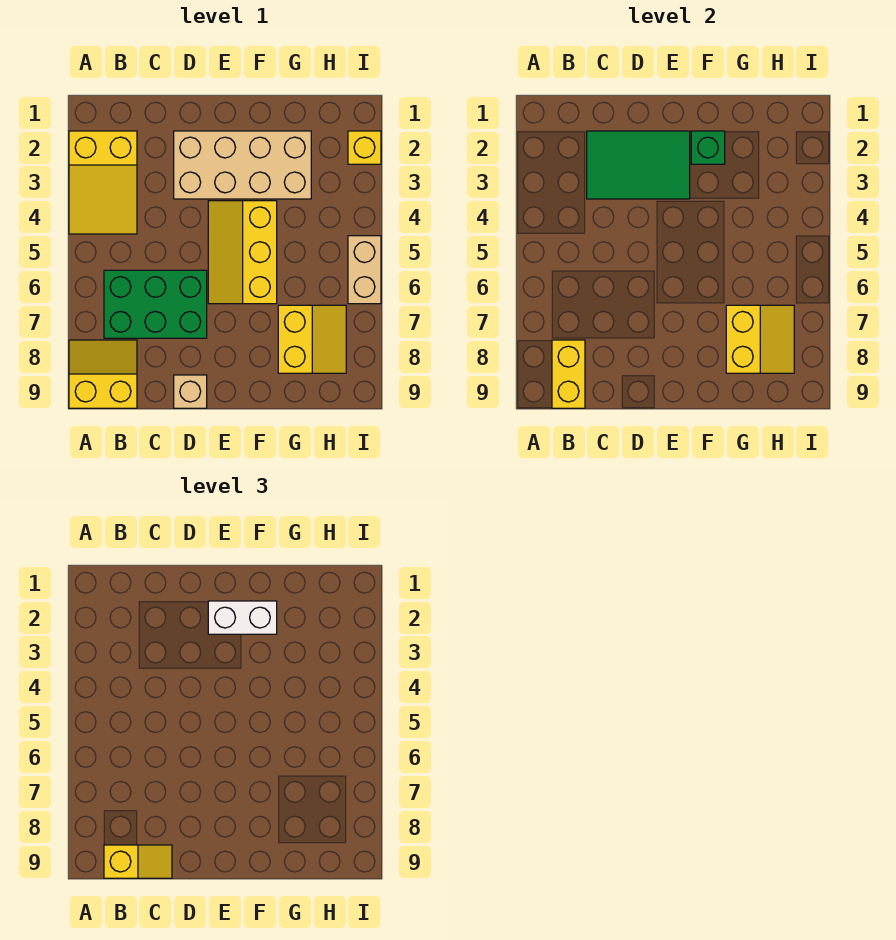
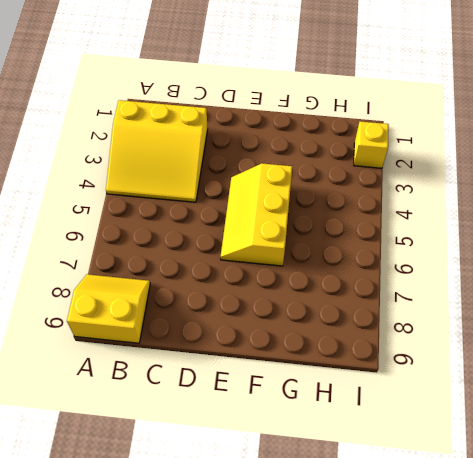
yellow 3x3 slope [106,100,208,202] -> yellow 2x3 slope [69,131,137,234]
none -> green 2x3 brick [104,270,207,338]
none -> tan 2x4 brick [174,131,311,199]
none -> tan 1x1 brick [174,375,207,408]

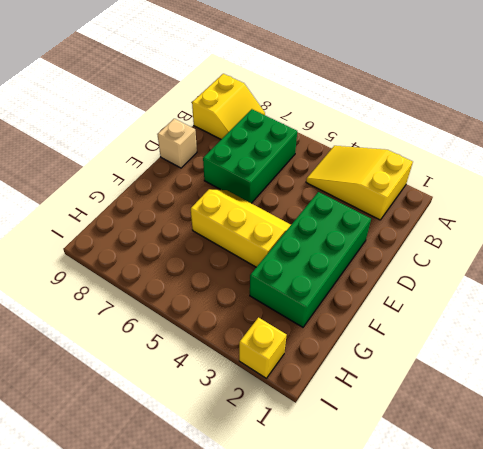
green 2x4 brick [250,192,371,327] -> tan 2x4 brick [174,131,311,199]
none -> yellow 2x2 slope [278,305,346,373]
none -> tan 1x2 brick [348,236,381,304]
none -> yellow 1x2 brick [552,340,585,408]

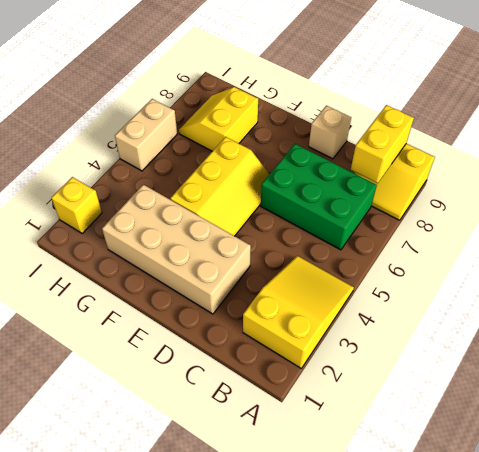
none -> green 2x3 tile [587,131,690,199]
none -> green 1x1 brick [691,131,725,164]
none -> yellow 2x2 slope [726,305,794,373]

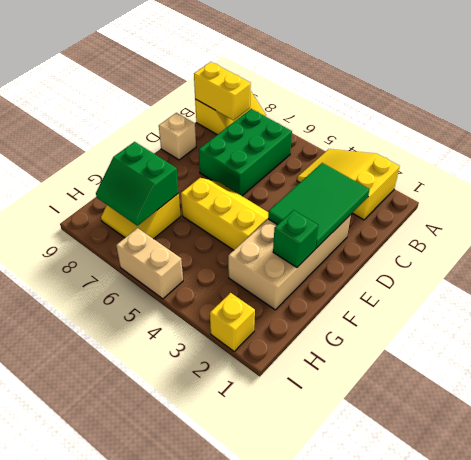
green 2x2 slope [96,142,179,226] -> yellow 2x2 slope [726,305,794,373]
none -> yellow 1x2 slope [104,845,172,878]
none -> white 1x2 brick [208,601,277,634]

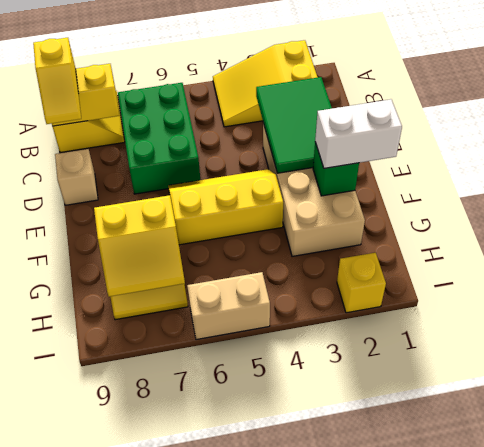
white 1x2 brick [315,99,402,168] -> white 1x2 brick turned to [208,601,277,634]

